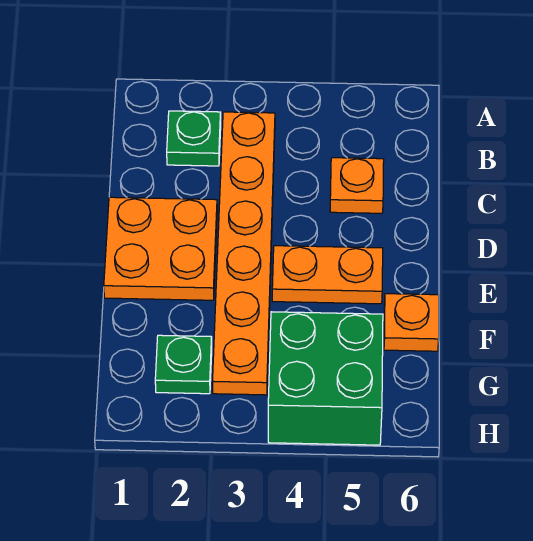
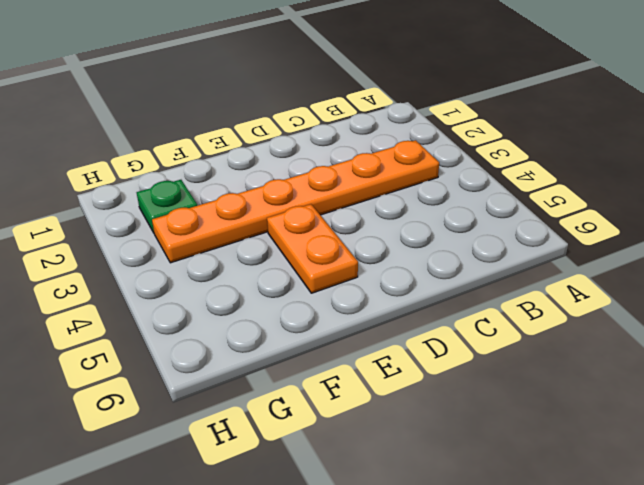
none -> green 1x1 plate [167,111,221,166]
none -> orange 1x1 plate [330,158,384,213]

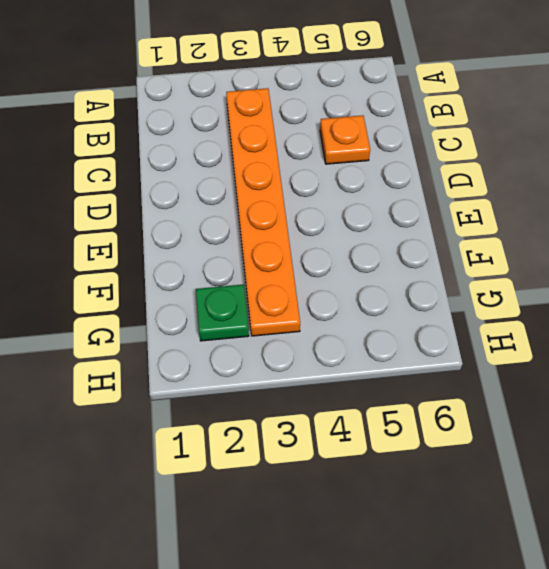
none -> green 1x1 plate [167,111,221,166]
none -> orange 2x2 plate [104,197,217,300]

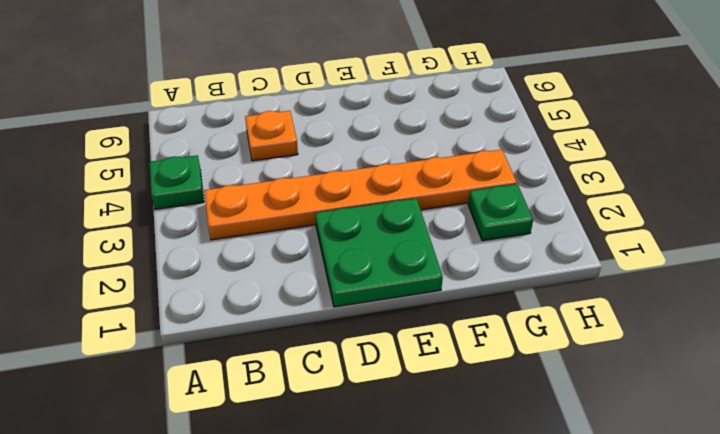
green 1x1 plate [150,155,204,209] -> green 1x1 plate moved to [167,111,221,166]
green 2x2 plate [315,198,443,307] -> orange 2x2 plate [104,197,217,300]
none -> orange 1x2 plate [272,246,383,304]
none -> orange 1x1 plate [384,294,439,351]

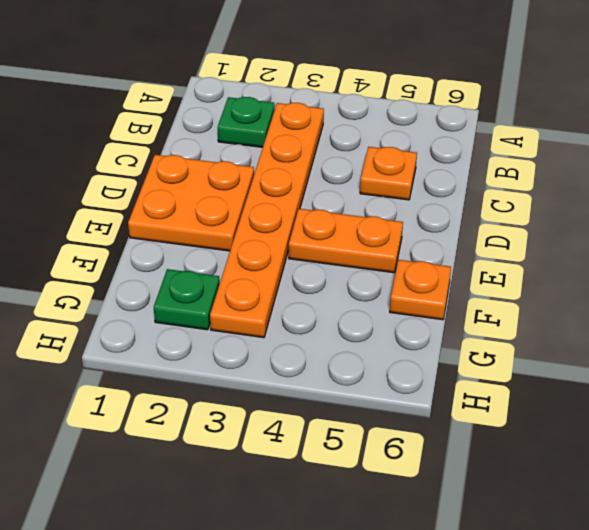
none -> green 2x2 brick [268,312,383,445]

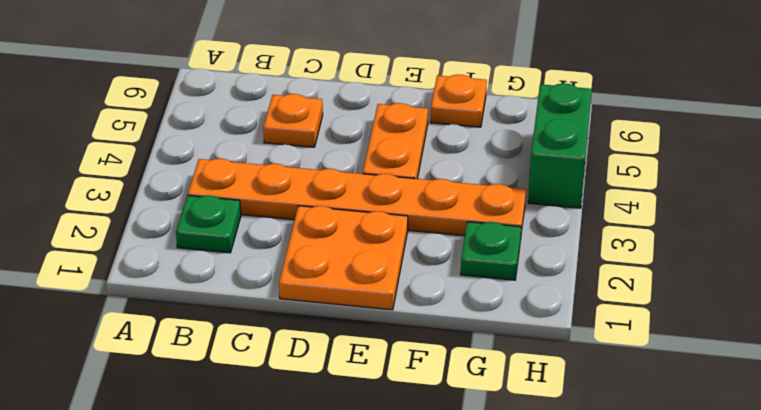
green 1x2 brick [528,83,592,208] -> green 2x2 brick [268,312,383,445]

